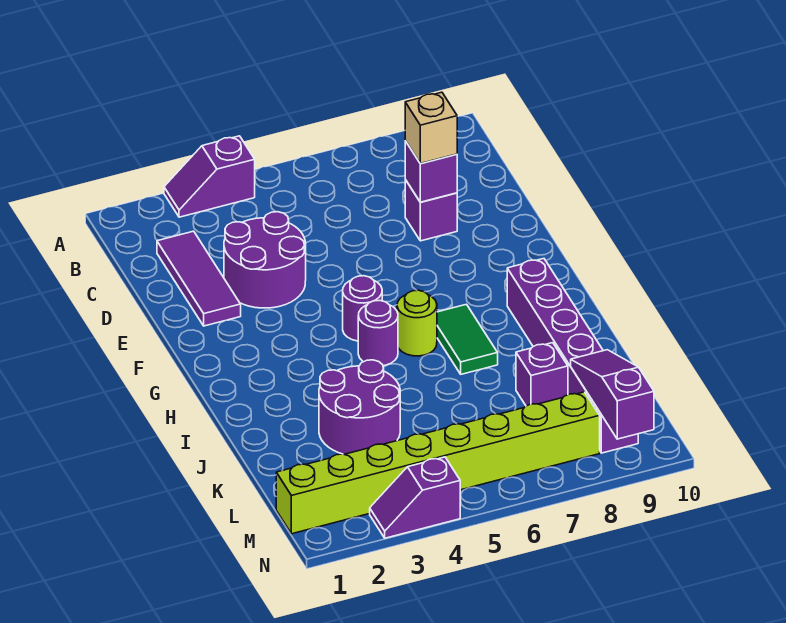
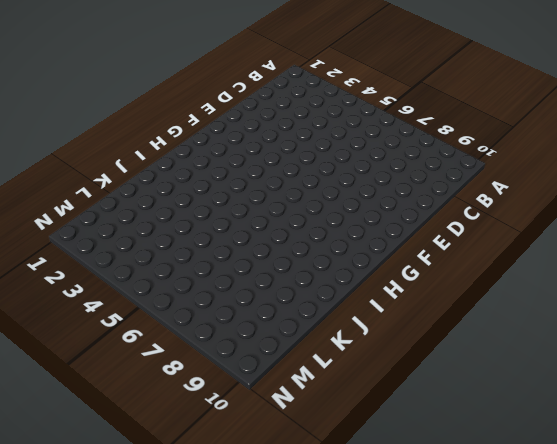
none -> purple 1x2 slope [164,136,255,217]
none -> purple 1x3 tile [157,231,241,326]
none -> purple 2x2 round brick [224,212,306,308]

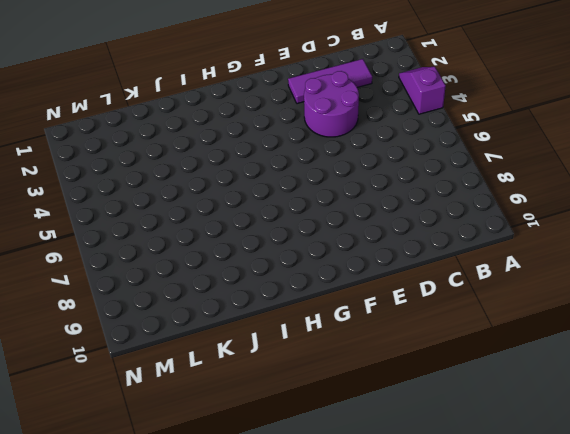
none -> purple 1x1 brick [405,180,457,241]
none -> purple 1x1 round brick [343,276,382,341]
none -> purple 1x1 round brick [358,300,398,366]

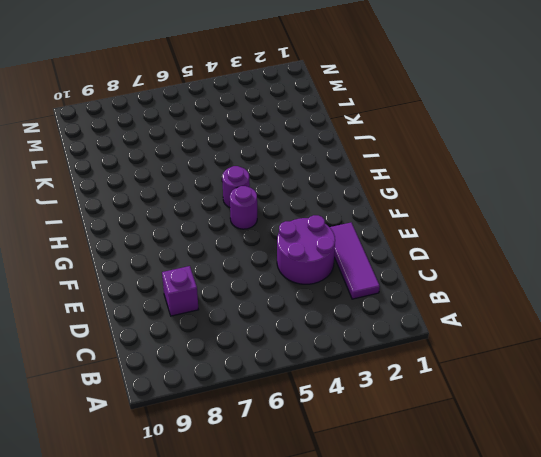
none -> purple 1x2 slope [164,136,255,217]
none -> lime 1x1 round brick [397,290,437,356]
none -> green 1x2 tile [437,304,498,374]

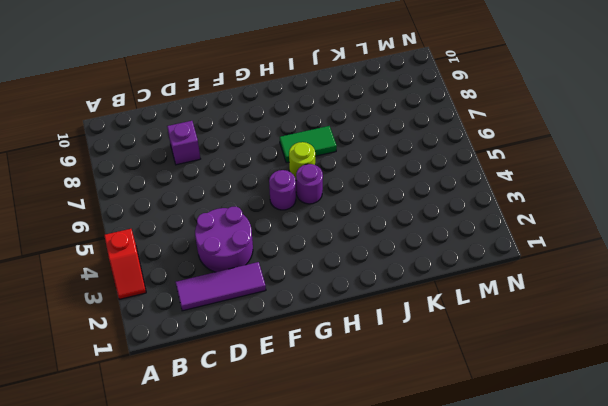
red 1x2 slope [104,229,146,299] -> purple 1x2 slope [164,136,255,217]
none -> purple 1x6 brick [507,259,638,453]
none -> purple 2x2 round brick [319,360,400,454]
none -> purple 1x1 brick [516,343,568,406]

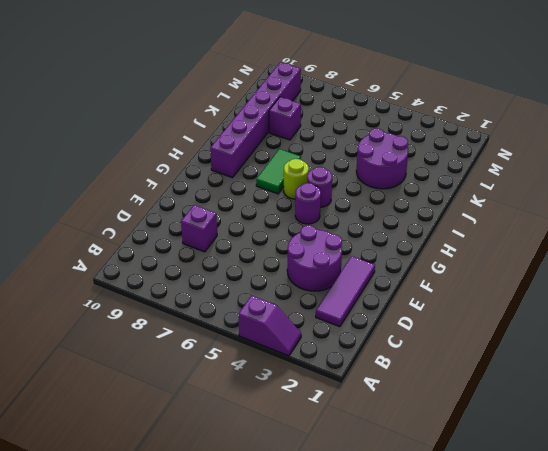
none -> lime 1x8 brick [276,392,600,534]
none -> purple 1x2 slope [370,457,460,538]
none -> purple 1x1 brick [405,141,457,202]

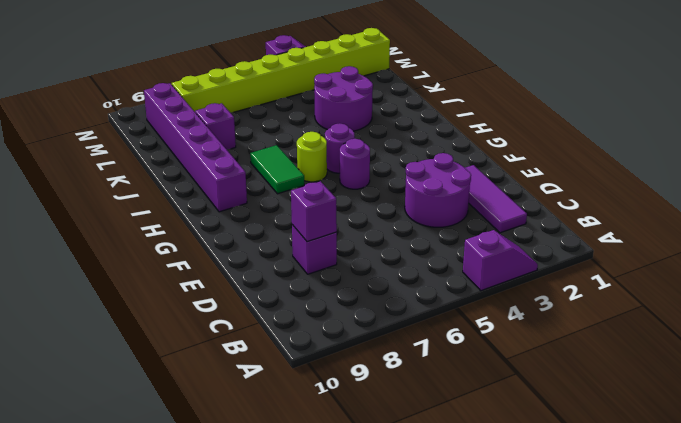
none -> purple 1x3 slope [571,350,654,439]
none -> tan 1x1 brick [405,92,457,164]

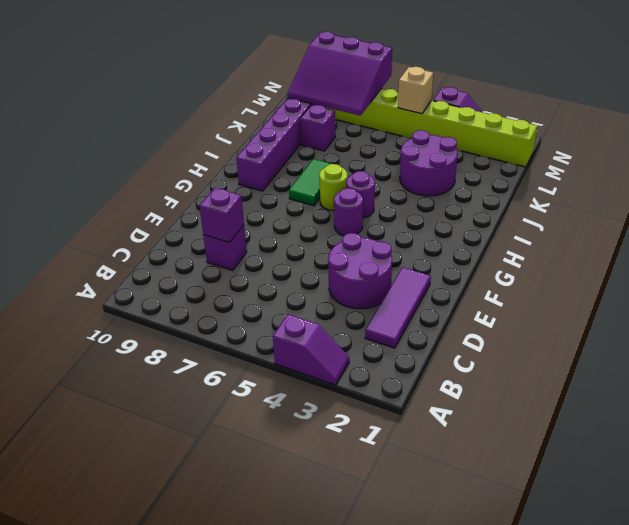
purple 3x3 slope [288,32,392,116] -> purple 1x3 slope [571,350,654,439]
tan 1x1 brick [398,67,433,114] -> tan 1x1 brick moved to [405,92,457,164]

